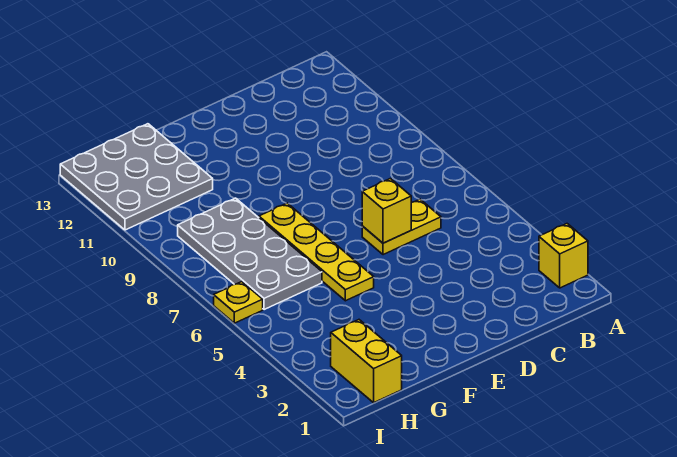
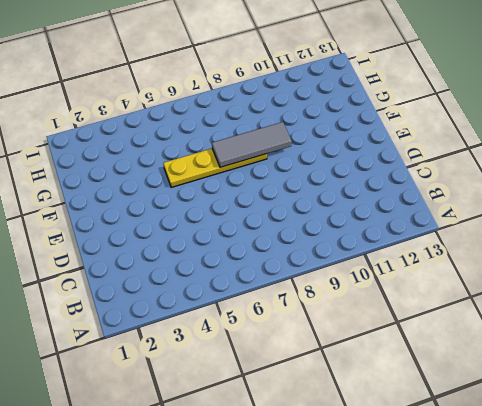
grey 1x3 tile [212,122,292,167] -> none
none -> yellow 1x1 brick [539,224,588,288]
none -> yellow 1x2 plate [362,199,441,255]

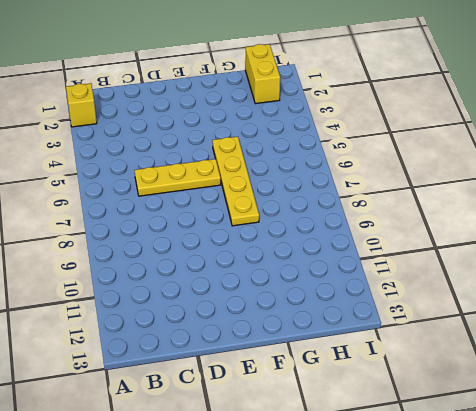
yellow 1x3 plate [135,159,221,196] -> yellow 1x2 plate [362,199,441,255]
none -> grey 2x4 plate [178,198,322,310]
none -> grey 3x3 plate [60,124,213,230]

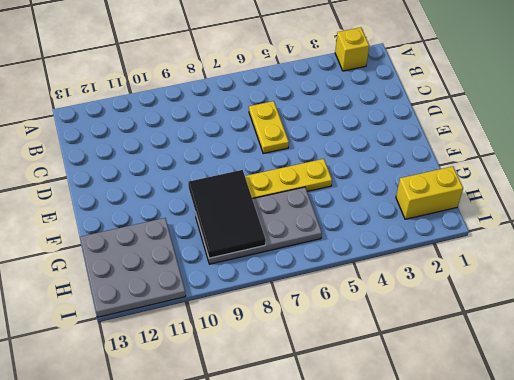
black 2x3 tile [188,170,266,258] -> none
none -> yellow 1x1 plate [214,282,263,323]
none -> yellow 1x1 brick [362,178,411,243]

